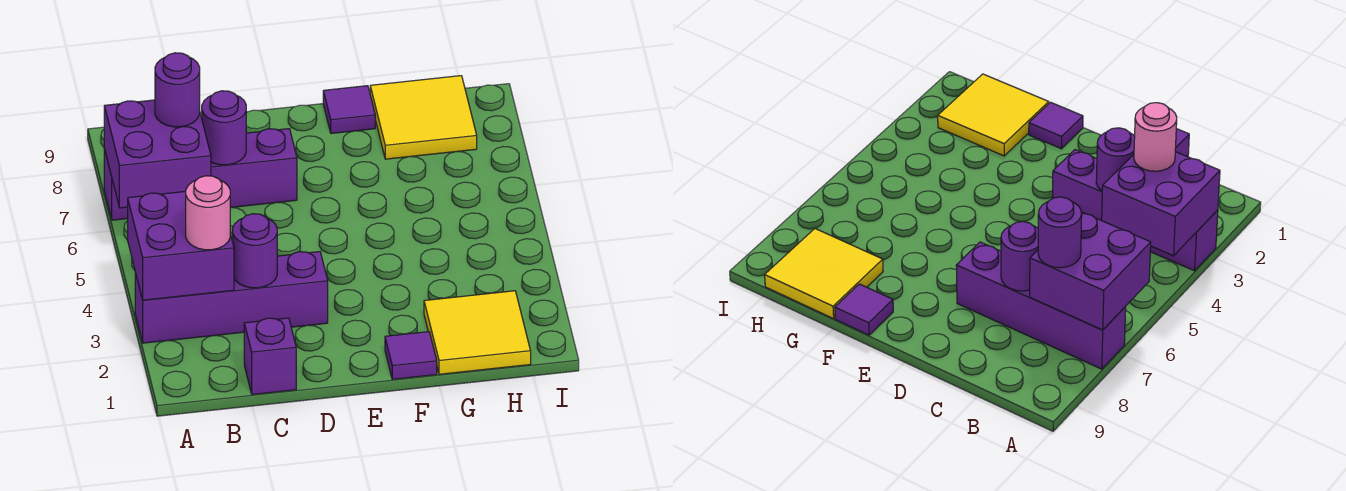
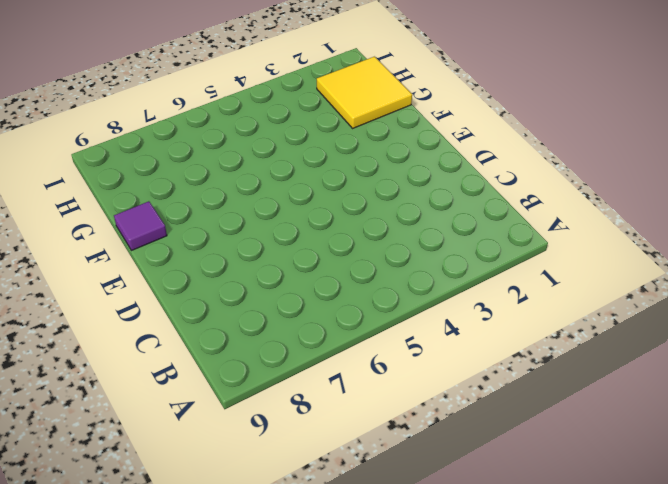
none -> purple 1x4 brick [135,252,328,343]
none -> purple 1x4 brick [104,129,297,220]
none -> purple 1x1 brick [244,318,296,395]

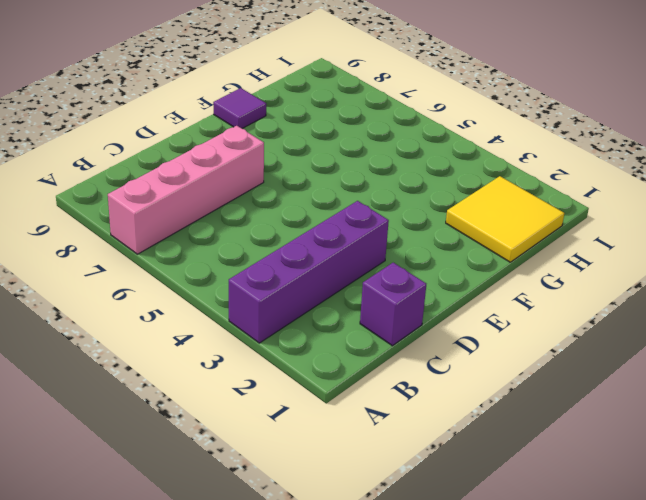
pink 1x4 brick [108,126,264,254] -> purple 1x4 brick [104,129,297,220]
none -> purple 1x1 tile [385,332,437,379]
none -> yellow 2x2 tile [370,76,477,159]
none -> purple 2x2 brick [128,191,234,300]

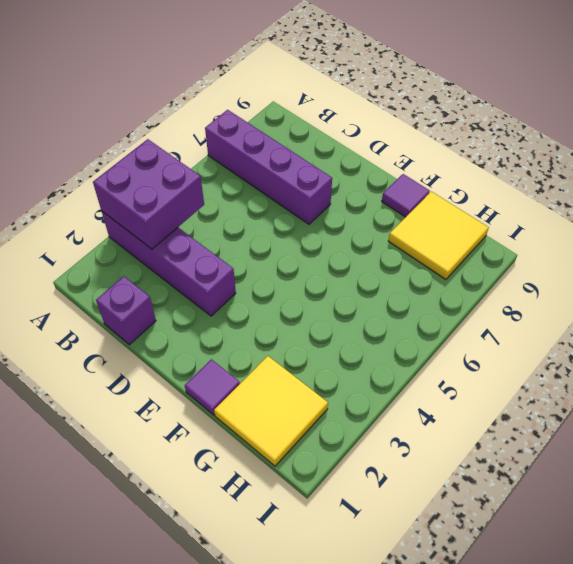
none -> purple 2x2 brick [104,100,211,208]
none -> purple 1x1 round brick [233,214,277,288]
none -> purple 1x1 round brick [202,91,246,165]

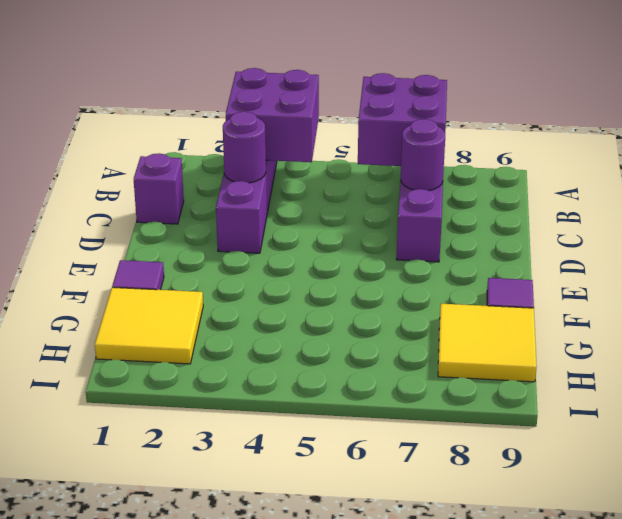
none -> pink 1x1 round brick [186,176,231,250]
none -> purple 1x1 round brick [155,53,200,127]

